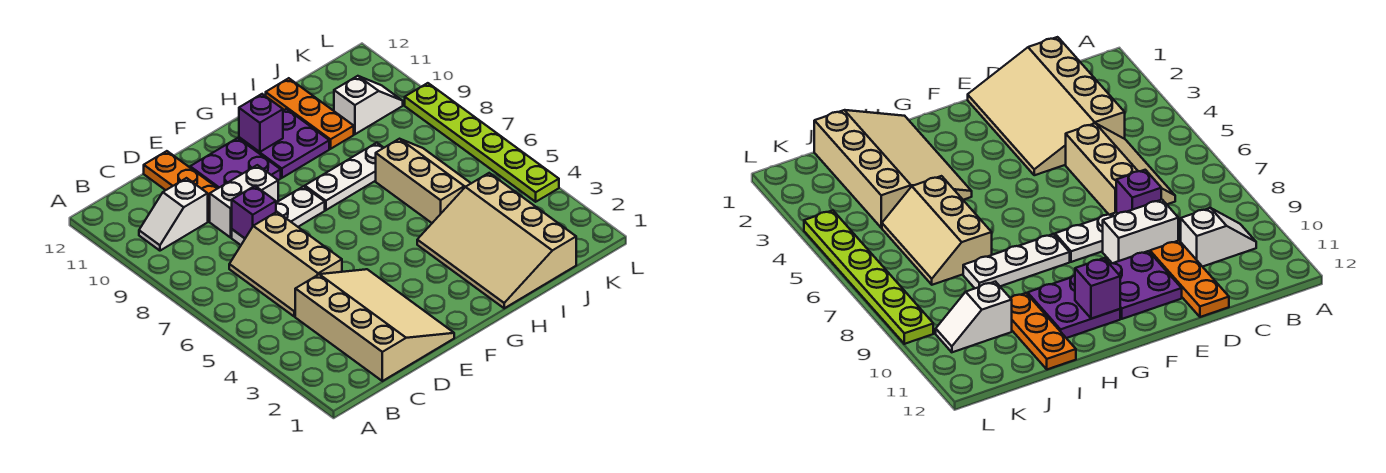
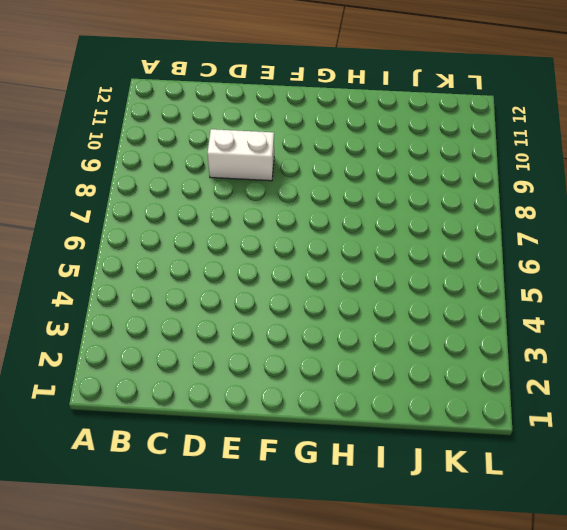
none -> white 1x2 slope [139,178,208,251]
none -> tan 3x4 slope [295,269,454,381]
none -> tan 2x3 slope [229,212,342,317]

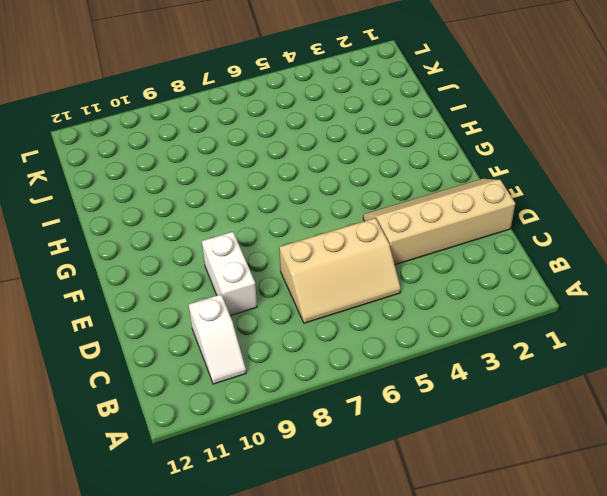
tan 2x4 slope [363,179,515,265] -> tan 3x4 slope [295,269,454,381]
none -> white 1x3 plate [232,186,325,245]
none -> orange 1x3 plate [144,151,218,221]
none -> purple 2x2 plate [190,138,281,188]

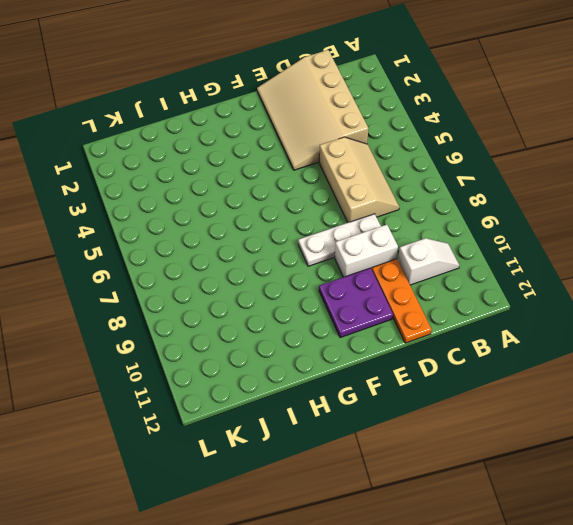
none -> white 1x3 plate [305,143,384,210]
none -> purple 2x2 plate [239,109,329,178]
none -> tan 3x4 slope [417,173,576,308]

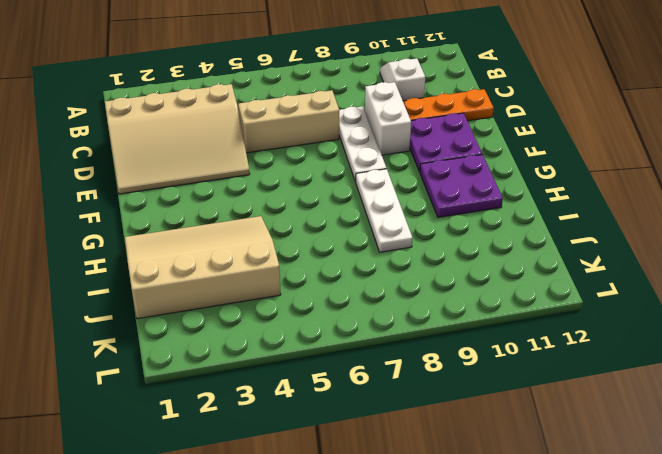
none -> tan 2x3 slope [376,139,471,223]
none -> orange 1x3 plate [266,78,354,149]
none -> white 1x2 slope [334,76,403,134]

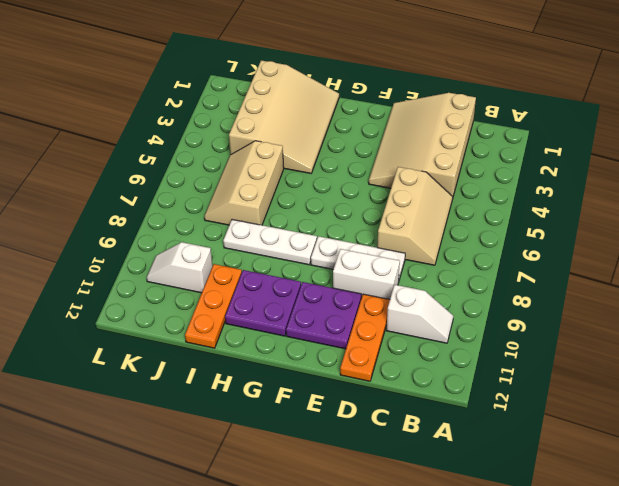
none -> lime 1x6 plate [405,83,559,202]
none -> purple 1x1 brick [232,186,276,238]
none -> purple 1x1 brick [239,94,283,152]

